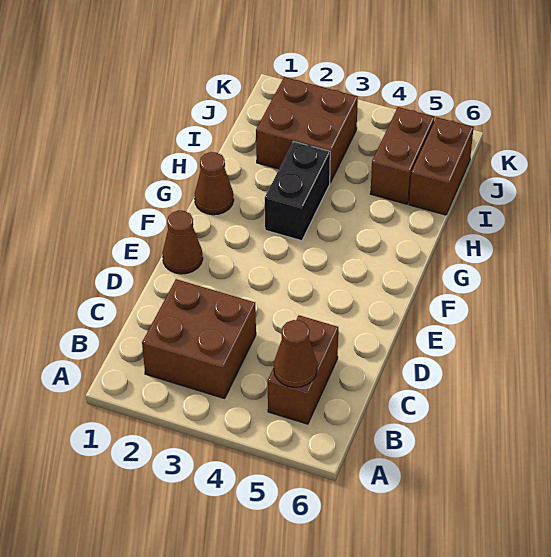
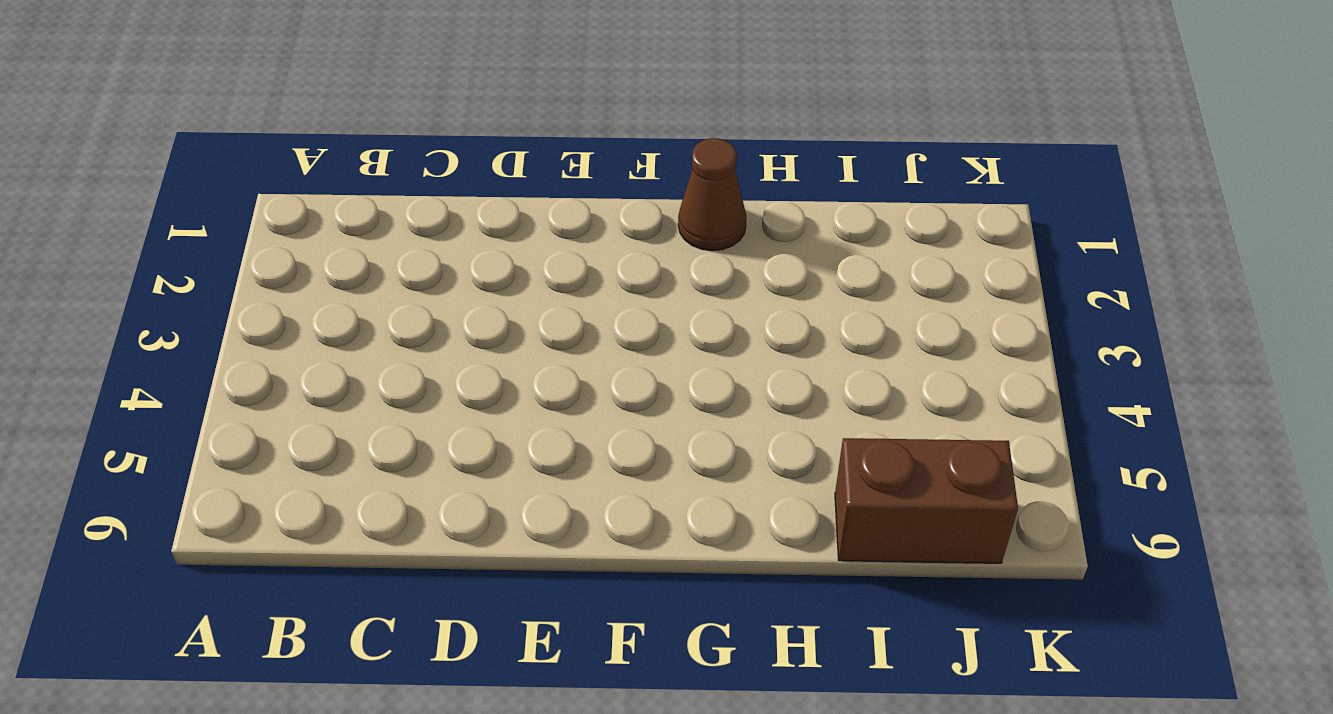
none -> brown 2x2 brick [142,279,256,398]
none -> brown 1x2 brick [268,315,338,424]

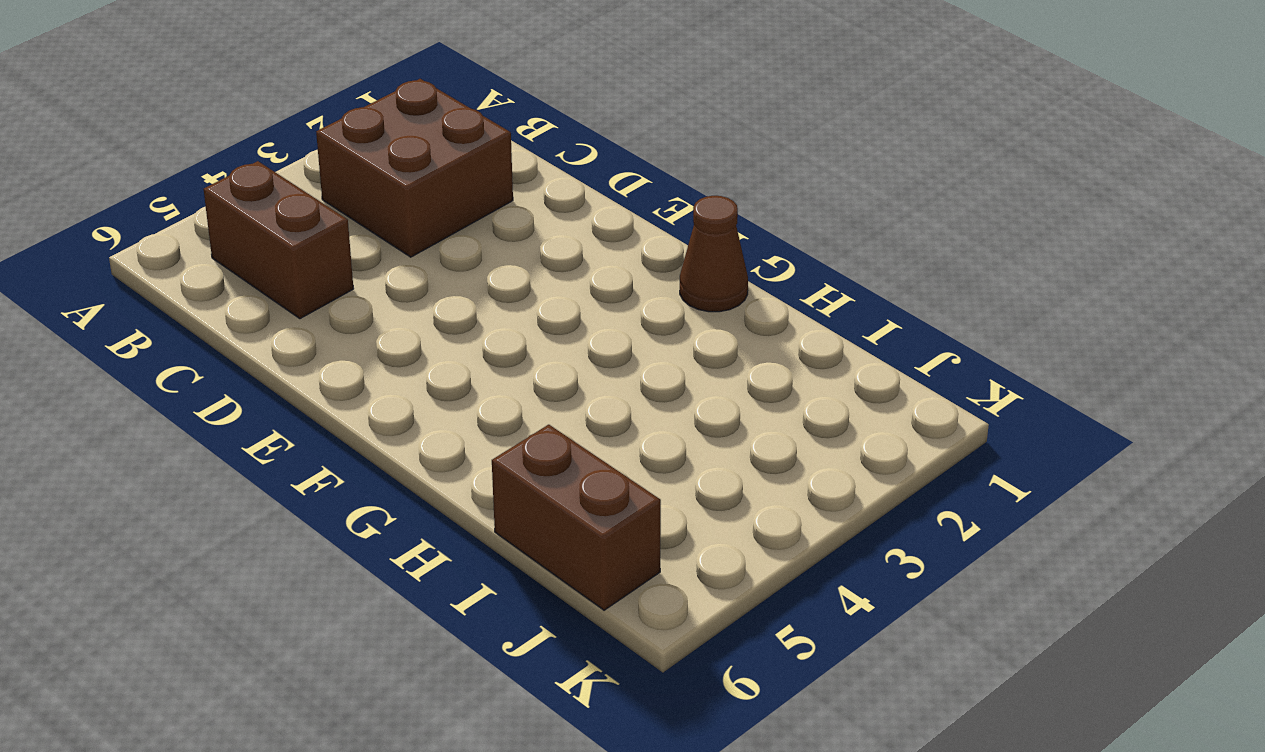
none -> brown 1x1 cone [162,211,203,274]
none -> black 1x2 brick [265,142,330,241]

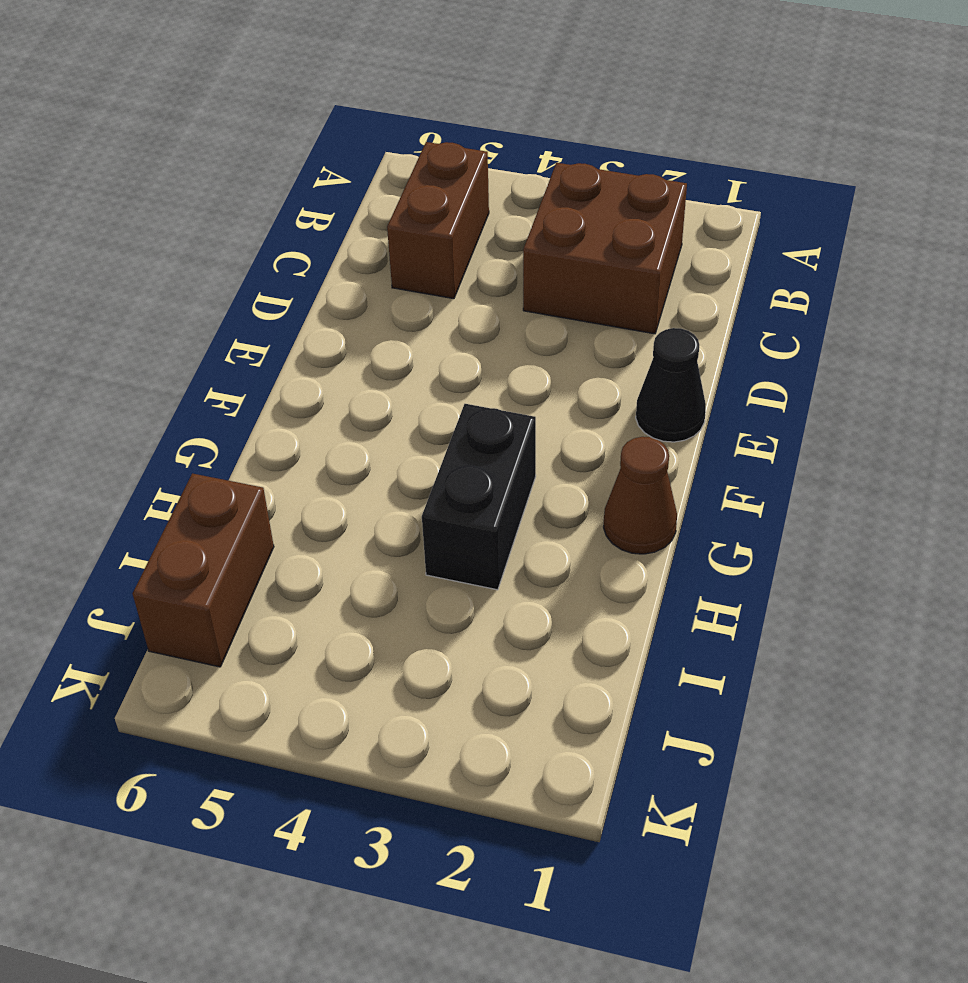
black 1x1 cone [636,328,706,442] -> brown 1x1 cone [162,211,203,274]
none -> brown 2x2 brick [256,77,358,183]
none -> brown 1x2 brick [370,107,434,204]

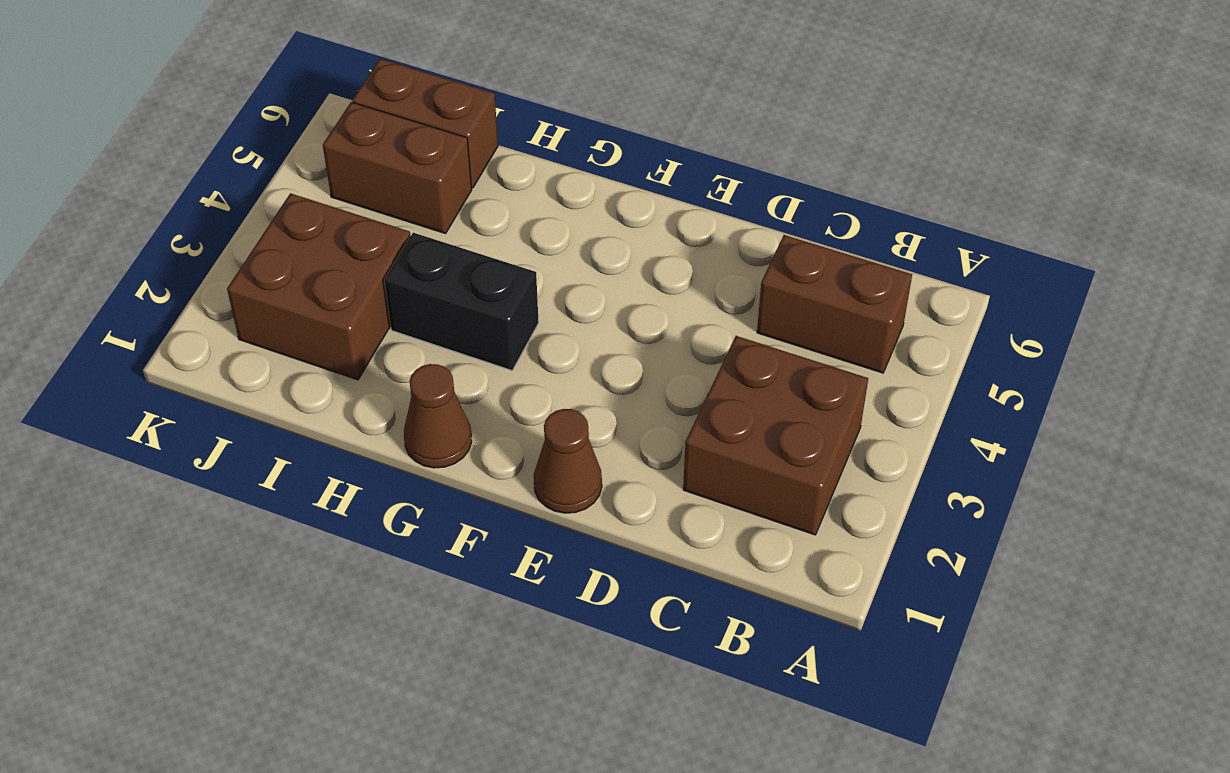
none -> brown 1x1 cone [274,320,317,387]

